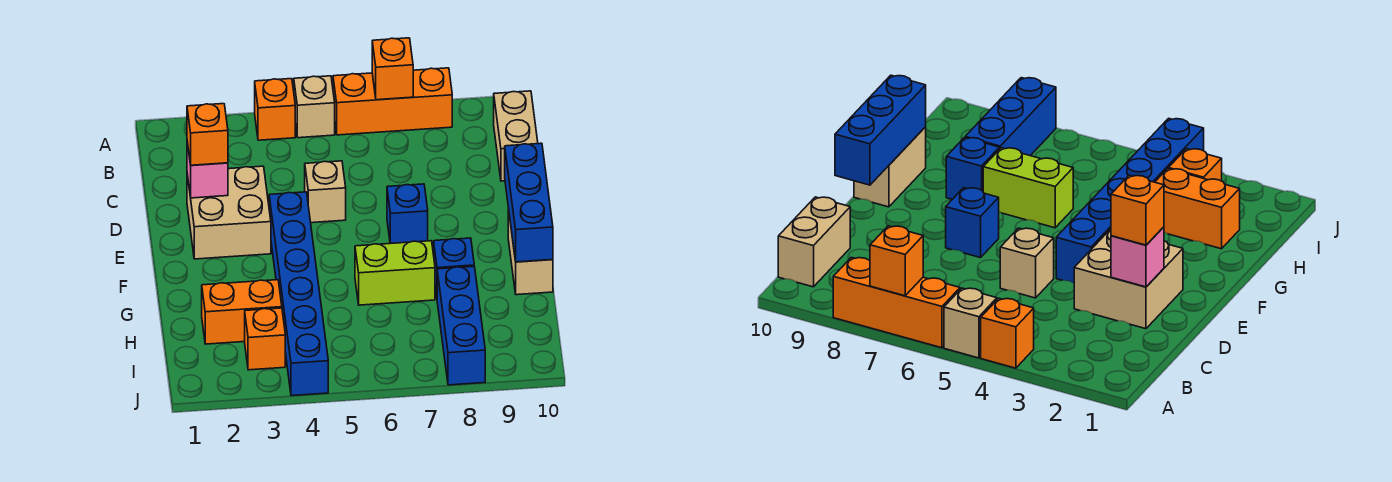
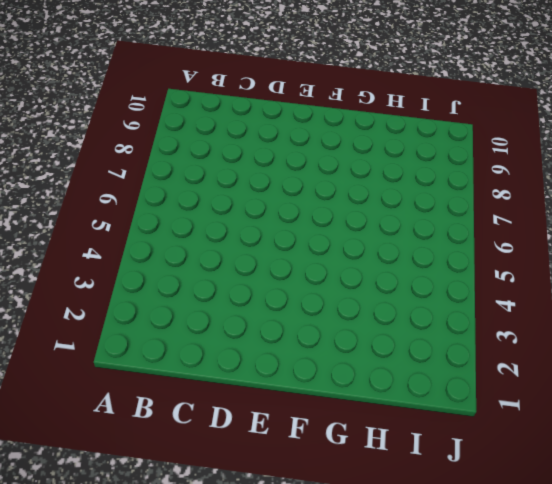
none -> orange 1x1 brick [255,79,295,140]
none -> tan 1x1 brick [294,76,335,138]
none -> orange 1x3 brick [333,68,452,135]

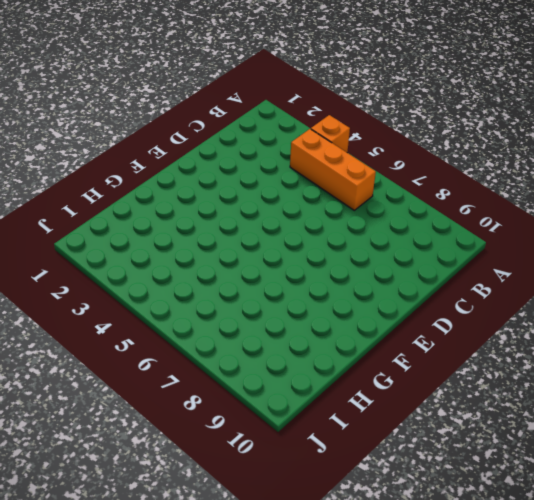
orange 1x3 brick [290,129,376,210] -> orange 1x3 brick moved to [333,68,452,135]
none -> tan 1x1 brick [294,76,335,138]
none -> tan 1x2 brick [494,91,538,181]
none -> tan 2x2 brick [187,166,271,259]

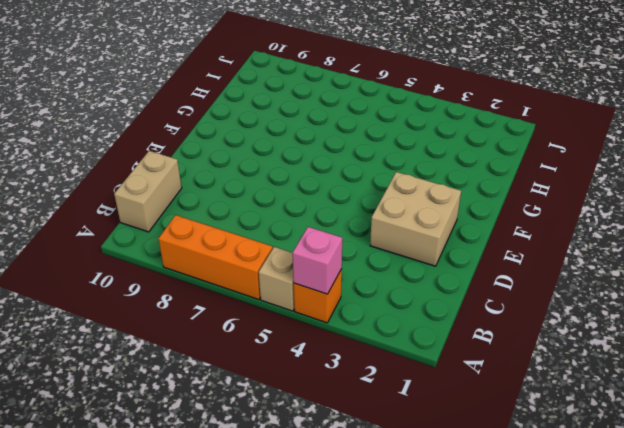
pink 1x1 brick [293,227,342,294] -> pink 1x1 brick moved to [187,142,228,198]
none -> tan 1x1 brick [305,161,346,223]
none -> blue 1x6 brick [269,192,328,396]
none -> blue 1x1 brick [387,184,428,243]

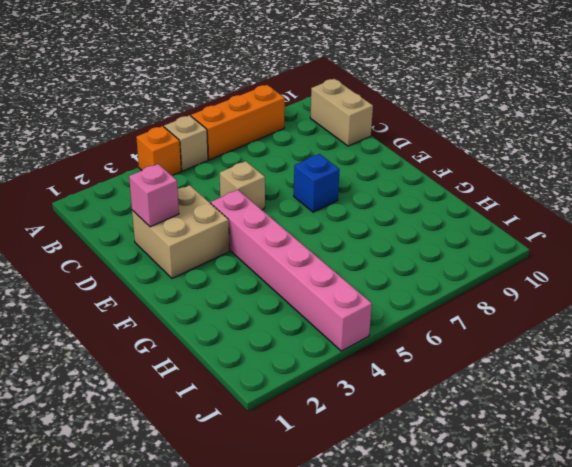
pink 1x6 brick [211,190,372,351] -> blue 1x6 brick [269,192,328,396]
none -> tan 1x2 brick [508,208,553,295]
none -> lime 1x2 brick [355,241,435,305]
none -> blue 1x1 brick [434,238,474,296]

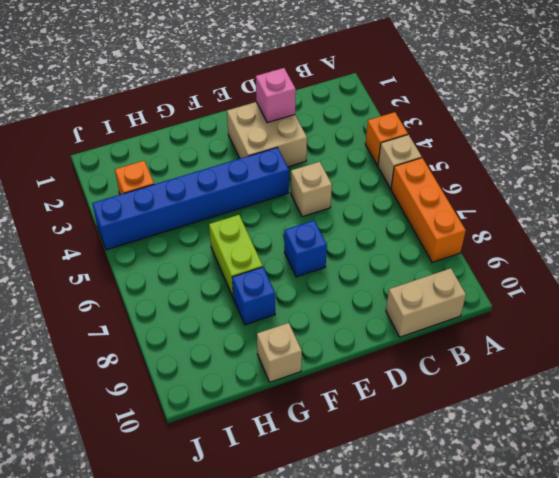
tan 1x1 brick [257,323,302,382] -> tan 1x2 brick [508,208,553,295]
none -> orange 1x2 brick [202,280,282,344]
none -> blue 1x3 brick [437,266,485,385]
none -> orange 1x1 brick [372,38,413,100]

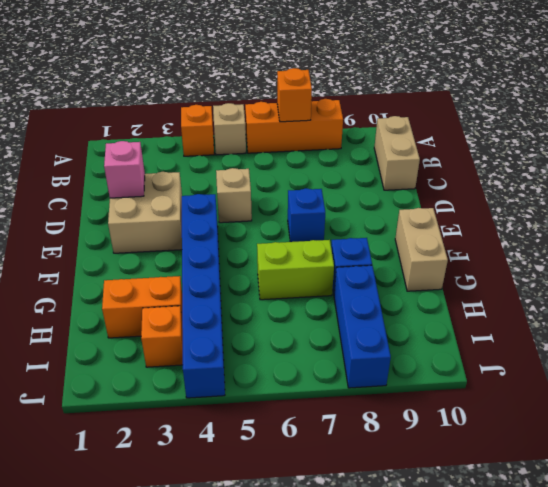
none -> blue 1x3 brick [505,143,553,262]
none -> orange 1x1 brick [187,104,228,165]

